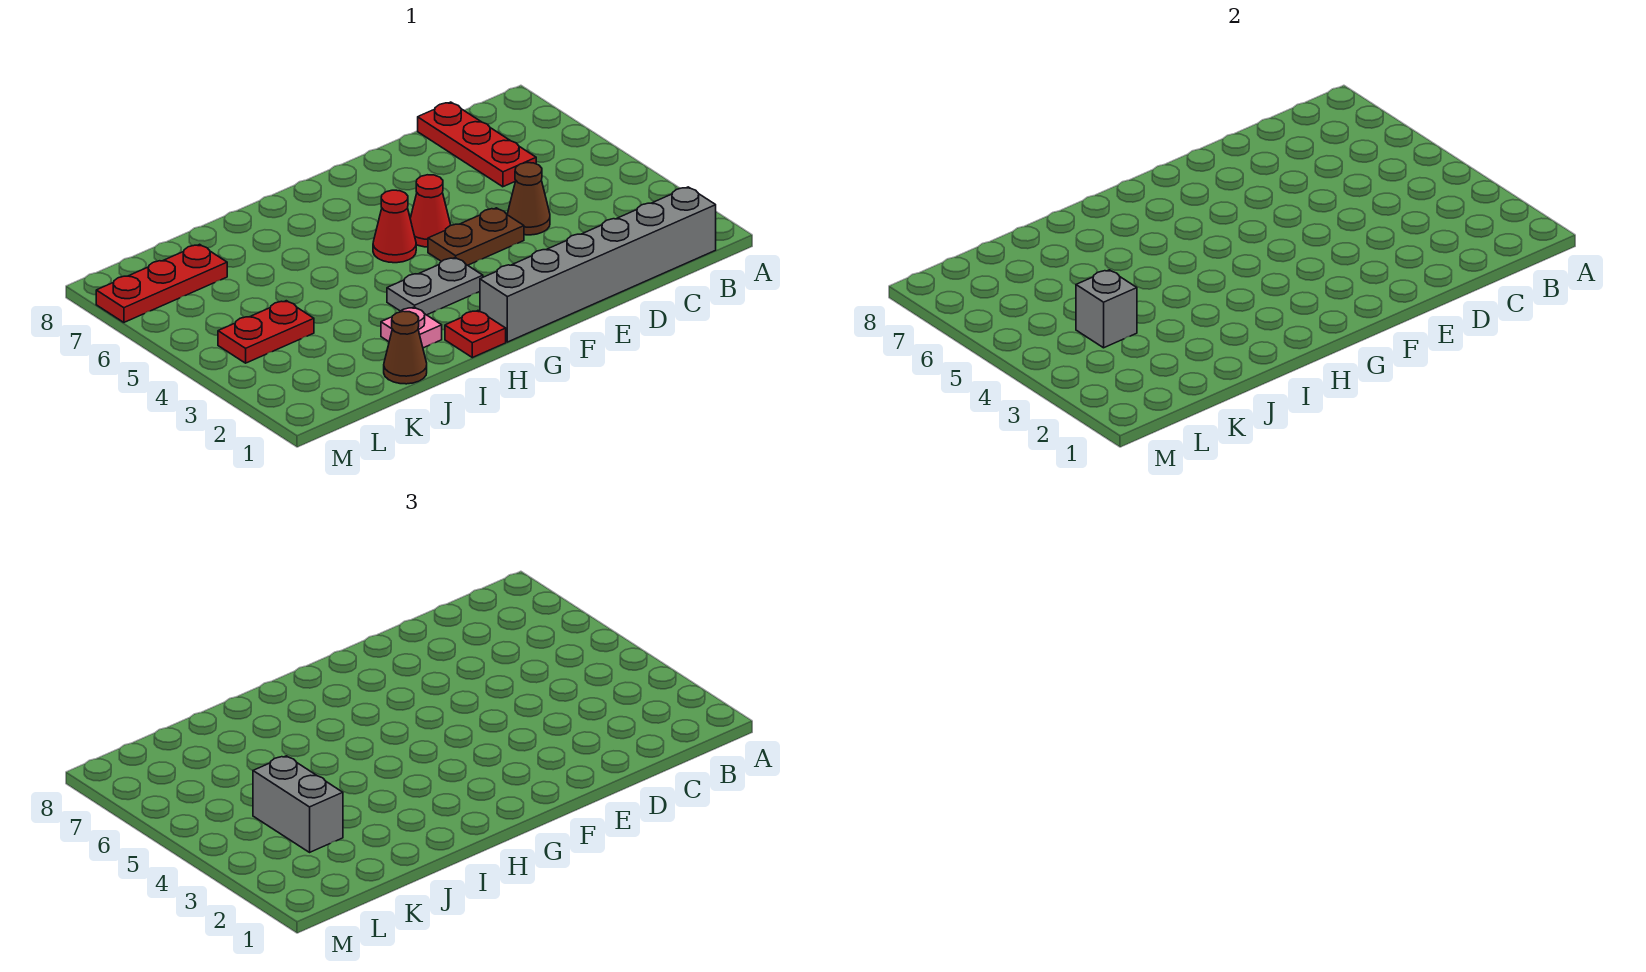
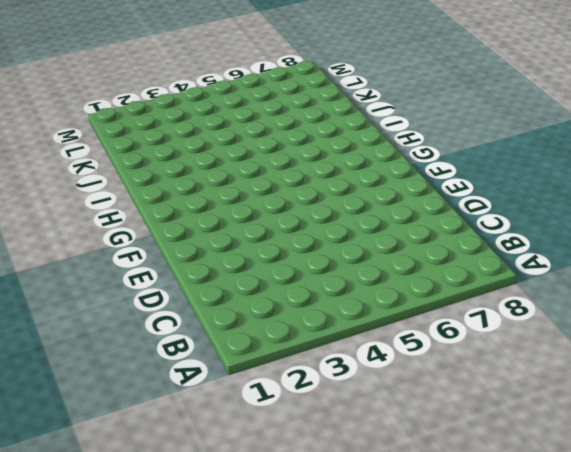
none -> grey 1x6 brick [480,187,716,342]
none -> red 1x3 plate [418,102,536,187]
none -> brown 1x1 cone [507,163,550,235]

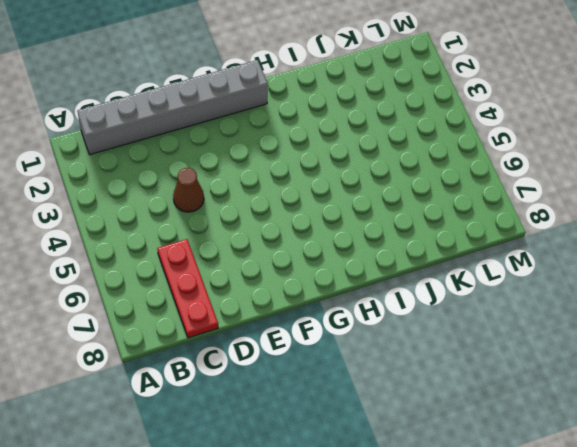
none -> brown 1x2 plate [428,208,524,265]
none -> red 1x1 cone [410,175,451,247]
none -> grey 1x2 plate [387,258,483,315]

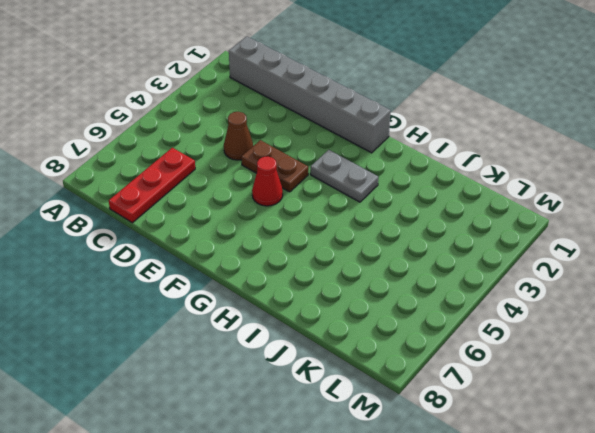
none -> red 1x1 cone [373,190,416,263]
none -> red 1x1 plate [445,311,506,358]
none -> pink 1x1 plate [381,307,442,348]

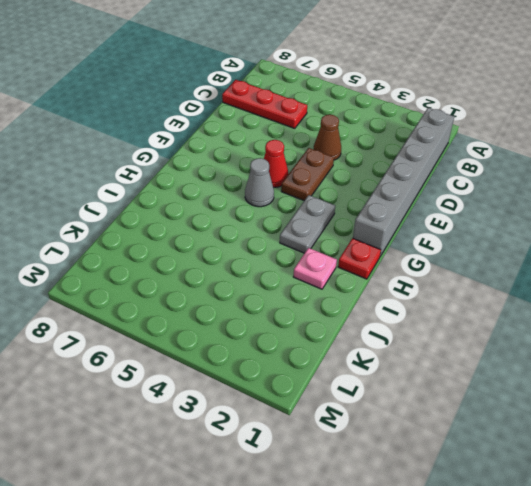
grey 1x1 cone [245,158,274,207] -> red 1x1 cone [373,190,416,263]
none -> brown 1x1 cone [384,311,427,384]
none -> red 1x2 plate [218,301,314,363]
none -> red 1x3 plate [96,244,227,322]

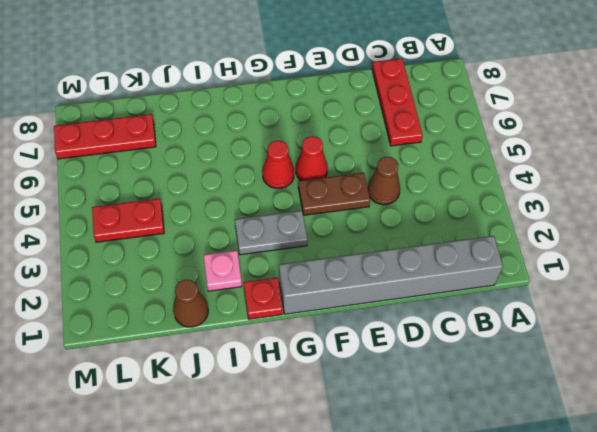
none -> grey 1x1 brick [1076,270,1137,348]
none -> grey 1x2 brick [253,756,343,852]

